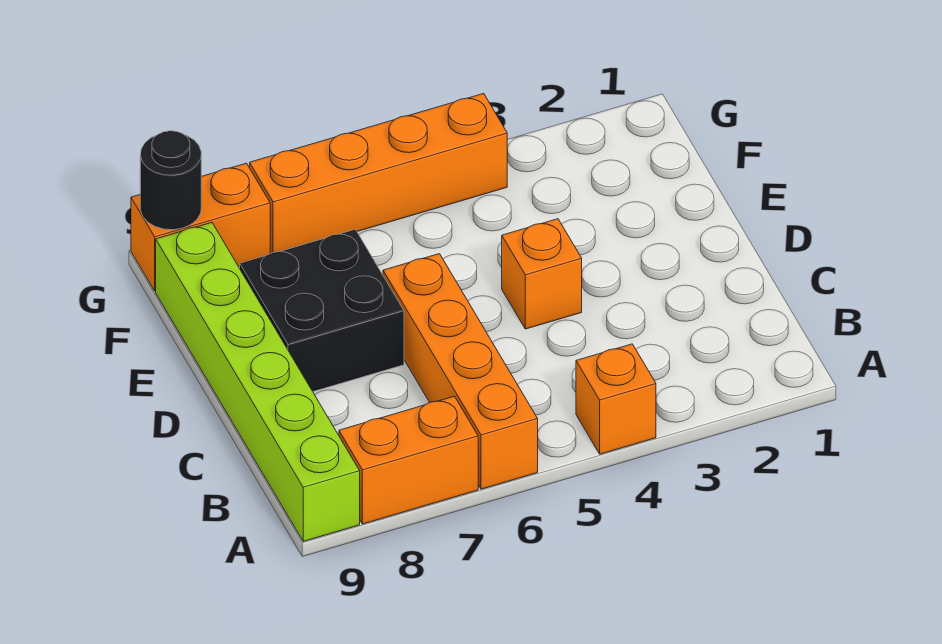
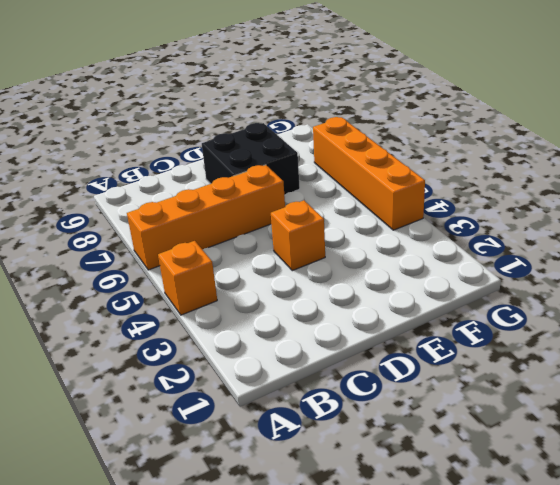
none -> orange 1x2 brick [339,396,478,524]
none -> lime 1x6 brick [156,223,360,541]

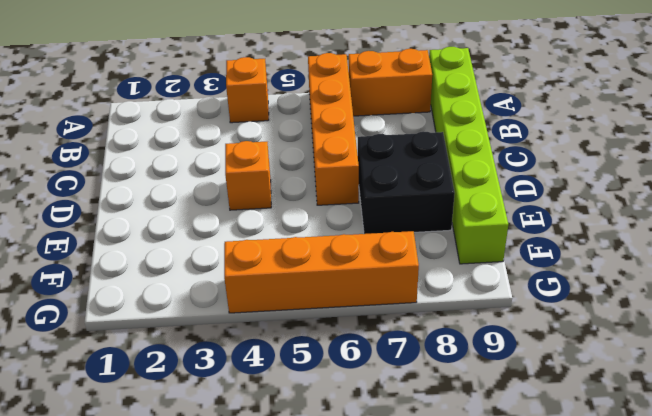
none -> orange 1x2 brick [131,163,270,291]
none -> black 1x1 round brick [140,131,201,230]

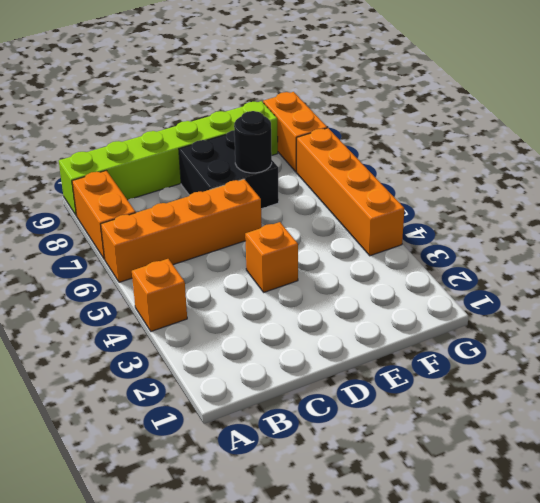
black 1x1 round brick [234,111,272,173] -> black 1x1 round brick moved to [140,131,201,230]

